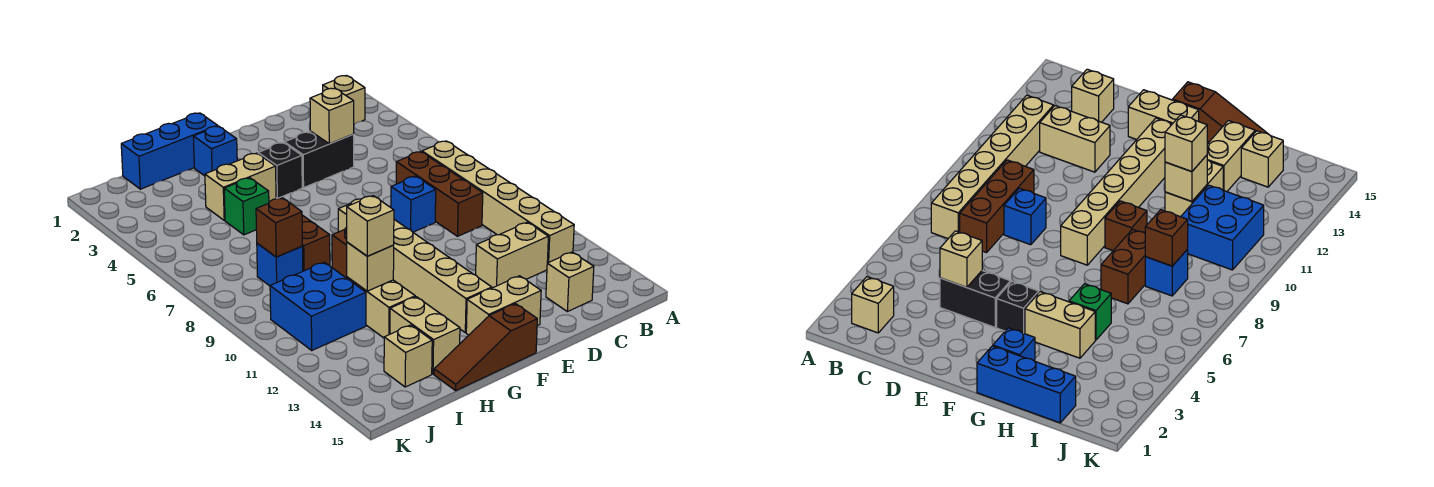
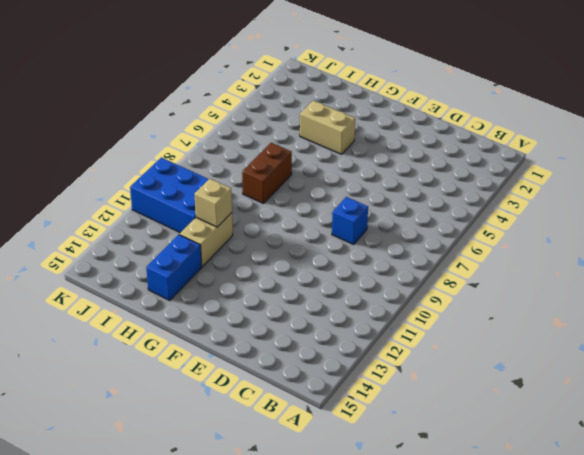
blue 1x2 brick [146,235,202,300] -> tan 1x2 brick [390,297,460,374]
blue 2x3 brick [130,158,209,233] -> blue 2x2 brick [270,262,366,350]
none -> tan 1x1 brick [323,76,365,124]
none -> tan 1x6 brick [422,141,574,263]
none -> brown 1x3 brick [396,152,483,236]

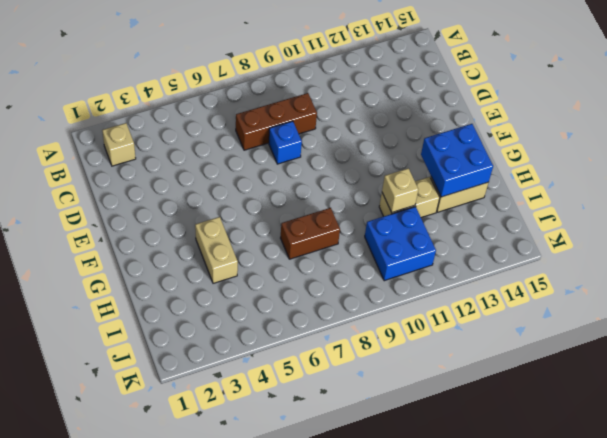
blue 2x2 brick [421,124,493,197] -> none
none -> tan 1x6 brick [422,141,574,263]
none -> tan 1x2 brick [476,222,548,288]
none -> tan 1x1 brick [546,252,594,312]

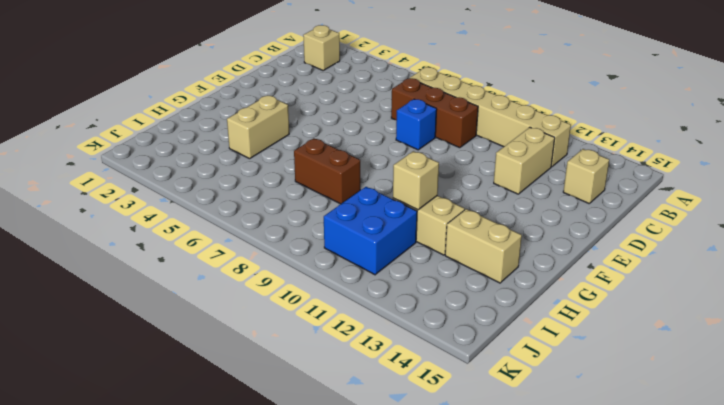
none -> black 1x2 brick [284,131,354,187]
none -> tan 1x2 brick [466,276,541,335]
none -> black 1x1 brick [258,143,302,198]

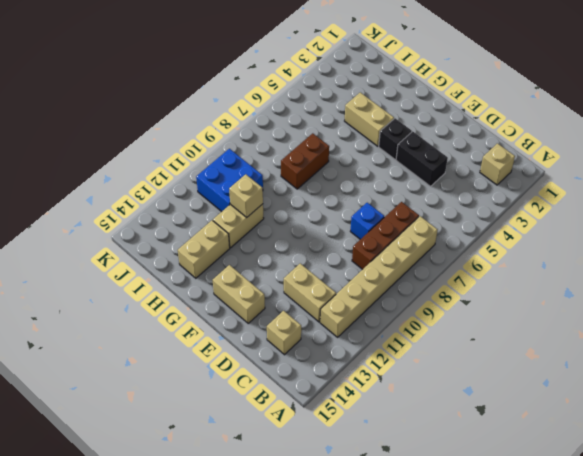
none -> tan 1x6 brick [338,199,492,333]
none -> brown 1x3 slope [434,304,537,391]
none -> blue 1x3 brick [121,113,217,189]

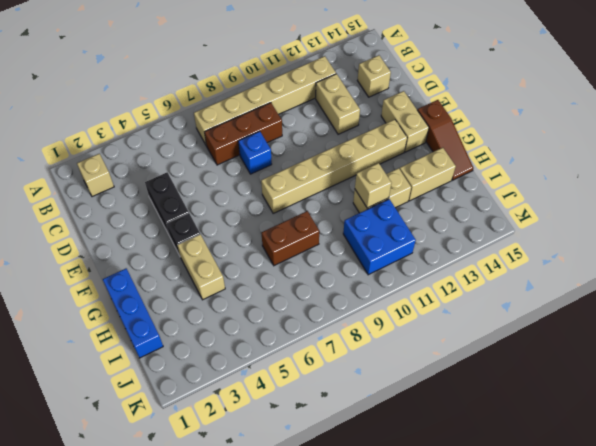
none -> blue 1x1 brick [193,126,237,176]
none -> brown 1x1 brick [332,227,347,278]
none -> green 1x1 brick [224,178,269,235]

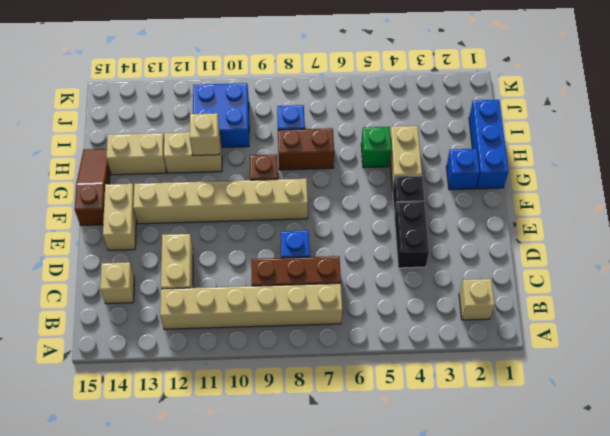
none -> tan 1x1 brick [384,325,432,387]
none -> tan 1x1 brick [310,88,354,144]
none -> brown 1x1 brick [256,198,302,257]

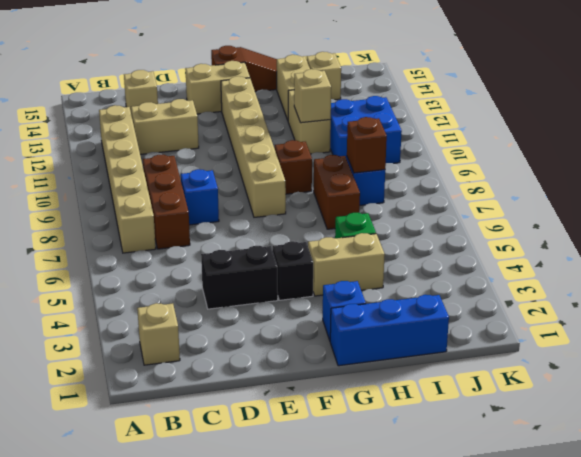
none -> tan 1x1 brick [310,88,354,144]
none -> tan 1x1 brick [347,196,394,256]

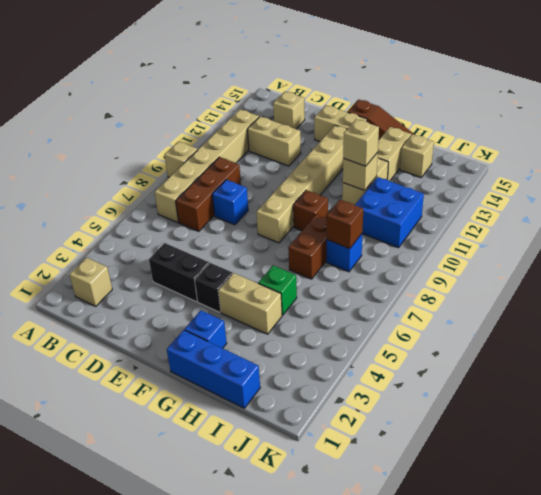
tan 1x1 brick [165,141,198,177] -> tan 1x1 brick moved to [310,88,354,144]

